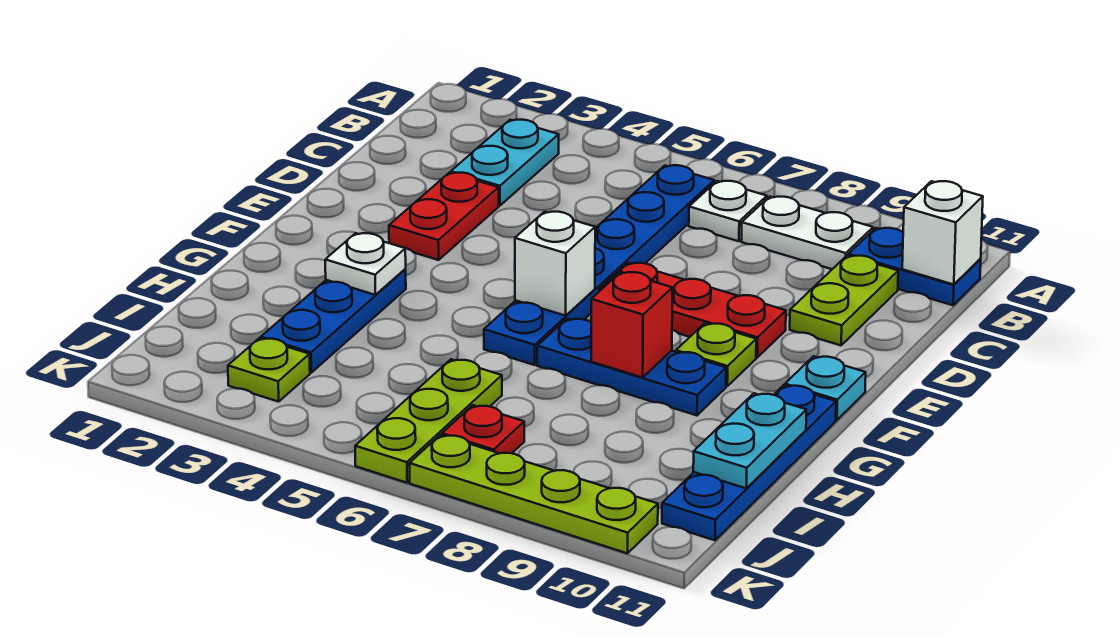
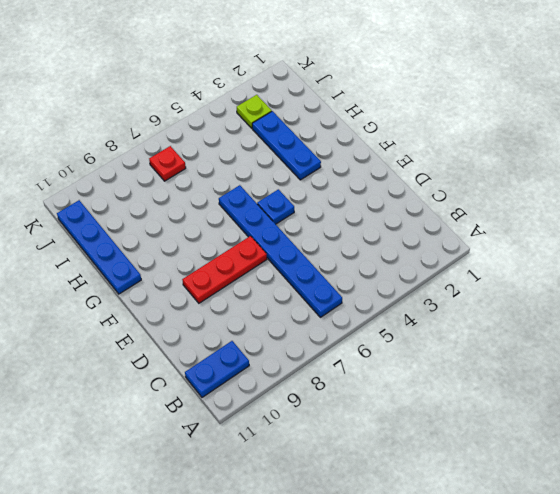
blue 1x1 plate [257,189,294,224] -> none
none -> cyan 1x2 plate [451,120,559,206]
none -> white 1x1 plate [689,181,767,241]
none -> white 1x2 plate [742,197,873,269]

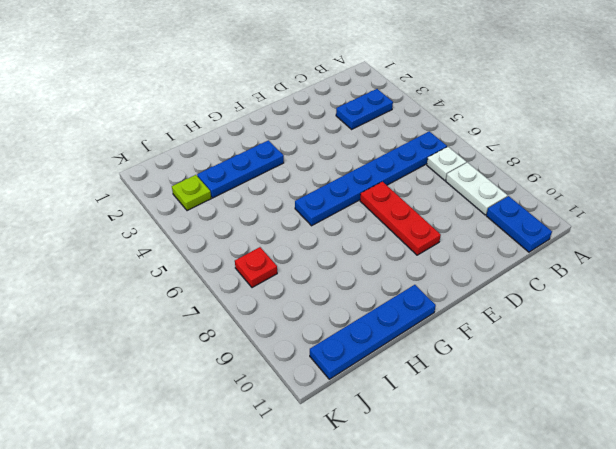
blue 1x2 plate [336,89,393,129] -> cyan 1x2 plate [451,120,559,206]
none -> lime 1x2 plate [790,255,898,345]
none -> red 1x2 plate [389,173,499,260]
none -> lime 1x1 plate [676,323,756,386]

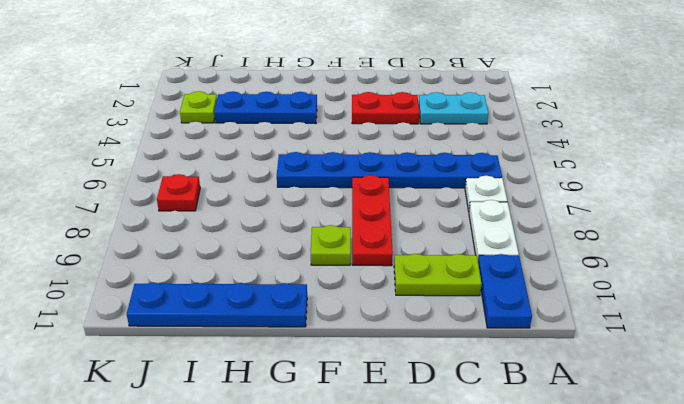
none -> cyan 1x1 plate [785,356,866,420]
none -> blue 1x3 plate [537,319,726,415]
none -> lime 1x3 plate [355,359,502,483]

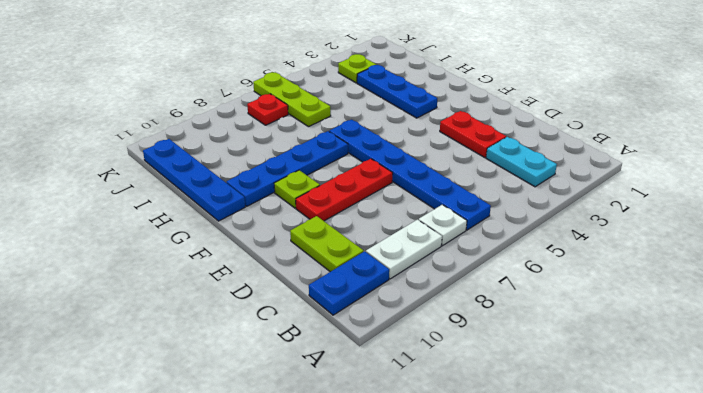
blue 1x4 plate [227,131,348,206] -> blue 1x3 plate [537,319,726,415]
none -> cyan 1x1 plate [785,356,866,420]
none -> lime 1x4 plate [409,435,658,553]
none -> white 1x1 brick [902,181,983,285]

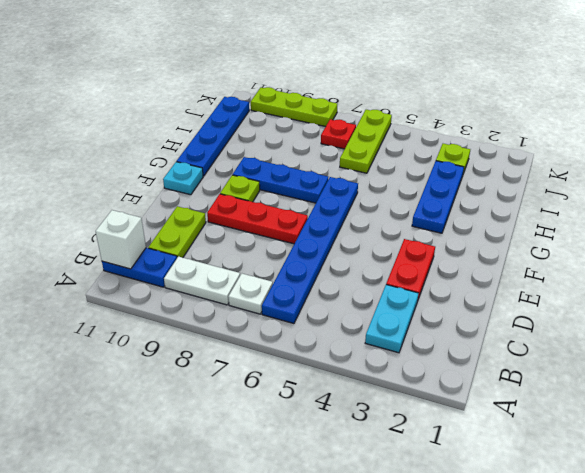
lime 1x3 plate [251,87,337,127] -> lime 1x4 plate [409,435,658,553]
none -> white 1x1 brick [515,212,595,316]
none -> white 1x1 plate [325,233,406,295]
none -> red 1x1 brick [591,272,672,377]

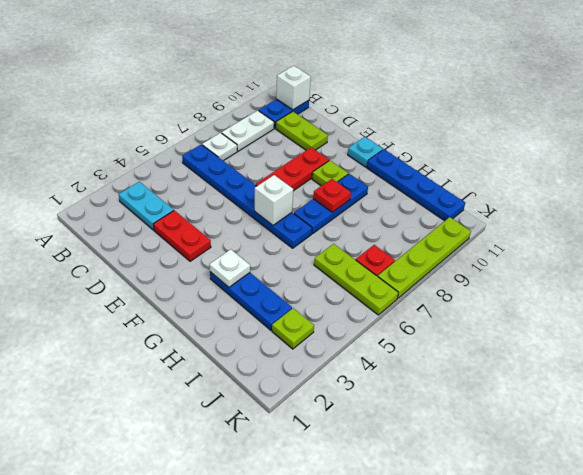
red 1x1 plate [313,179,351,212] -> red 1x1 brick [591,272,672,377]
none -> cyan 1x2 plate [693,393,806,488]

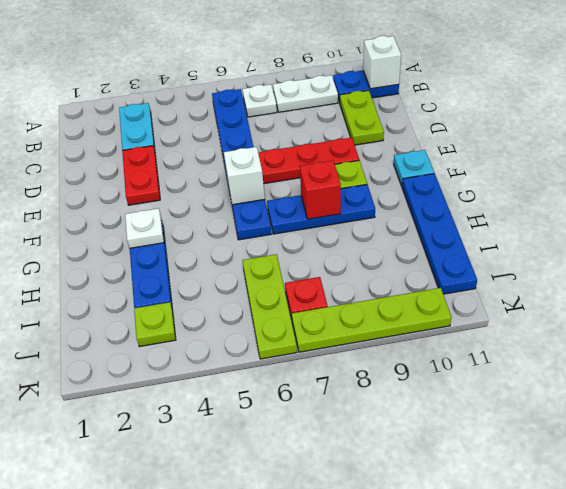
none -> cyan 1x2 plate [693,393,806,488]

